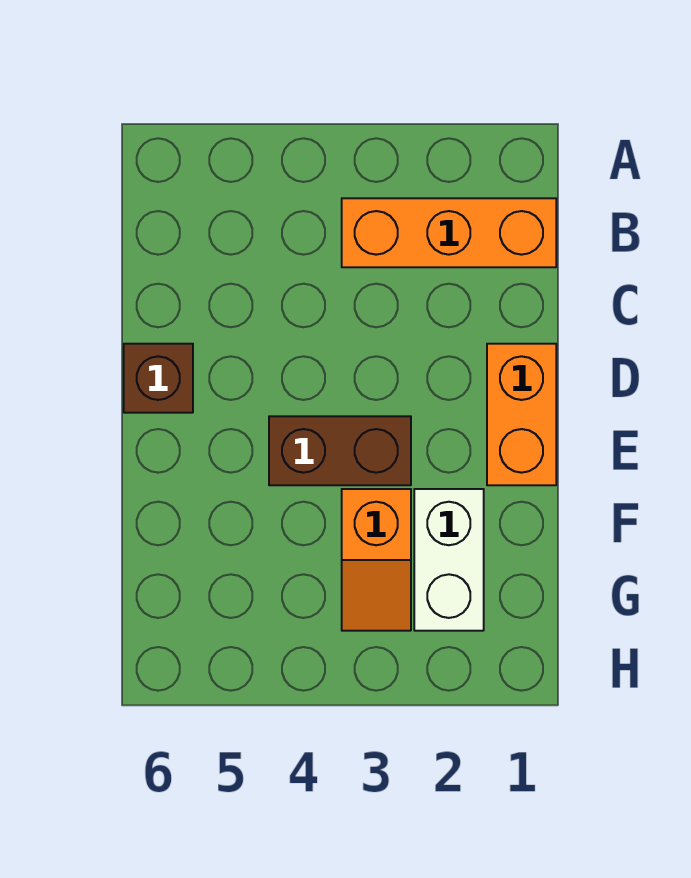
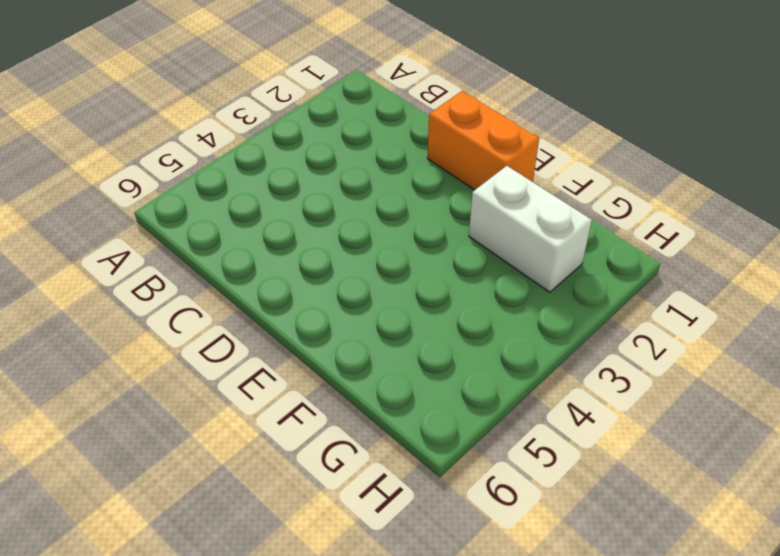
none -> orange 1x3 brick [342,198,556,267]
none -> brown 1x1 brick [124,344,193,413]

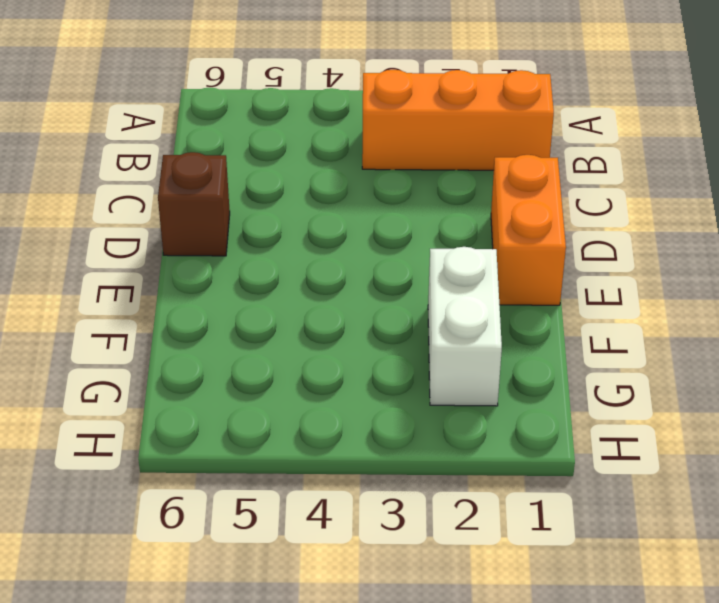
none -> brown 1x2 brick [269,416,411,485]
none -> orange 1x2 slope [342,489,411,631]

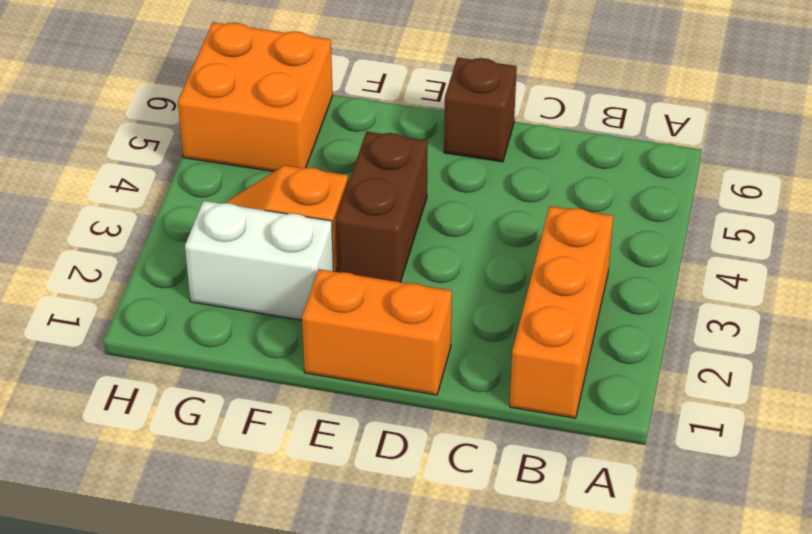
orange 2x2 brick [178,22,333,172] -> none

